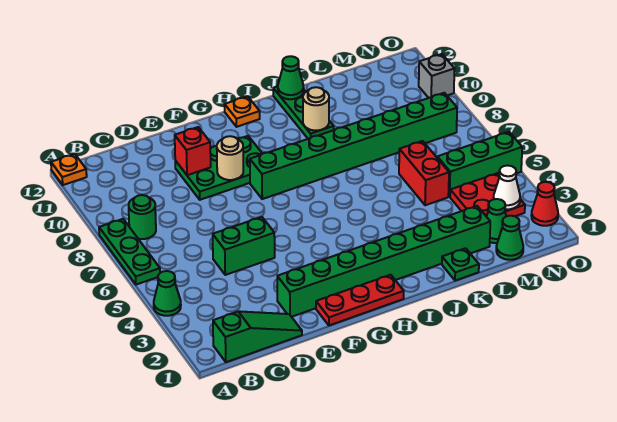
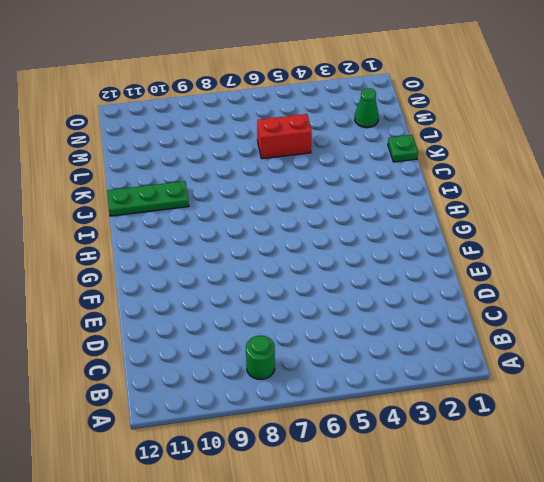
none -> green 1x1 cone [154,271,181,316]
none -> green 1x3 plate [99,219,160,285]
none -> orange 1x1 plate [51,154,87,185]

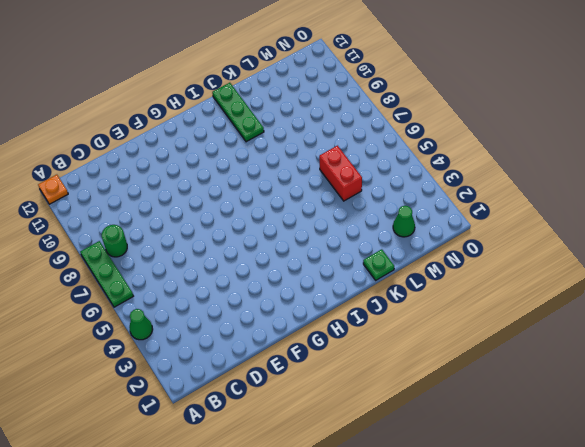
none -> green 1x3 slope [213,311,302,362]
none -> green 1x2 brick [213,217,275,275]
none -> green 1x8 brick [277,206,490,317]

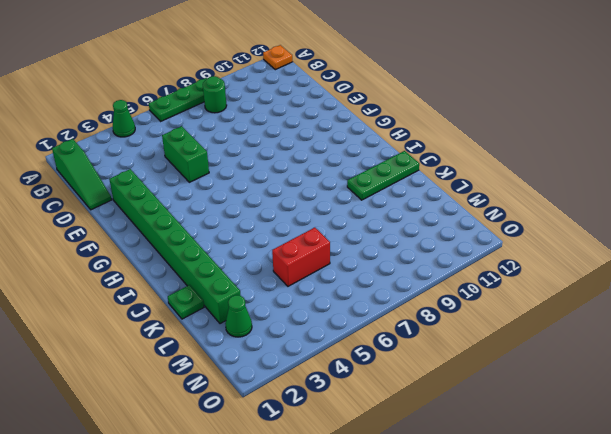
none -> green 2x3 plate [175,136,262,200]
none -> red 1x3 plate [316,275,404,325]
none -> green 1x8 brick [250,93,457,199]

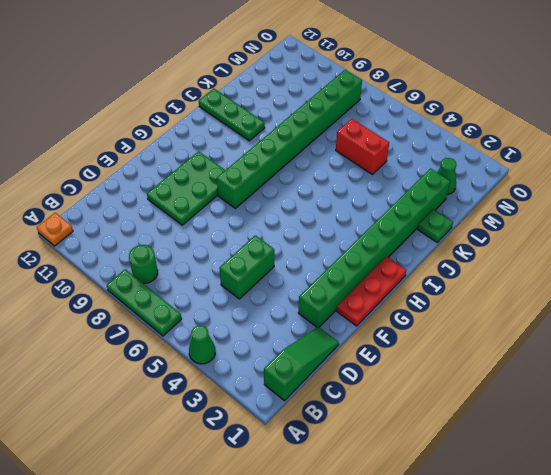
none -> orange 1x1 plate [225,96,260,127]
none -> green 1x1 cone [496,216,523,260]
none -> red 2x2 plate [450,173,525,217]

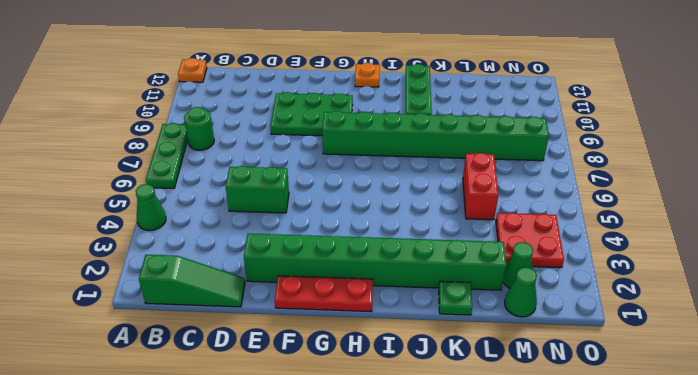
none -> green 1x3 brick [437,132,522,197]
none -> red 1x1 cone [531,182,558,226]
none -> grey 1x1 brick [419,54,454,98]

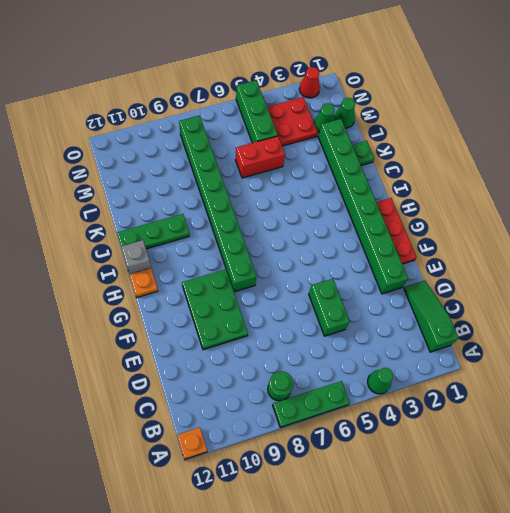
grey 1x1 brick [121,240,151,274] -> grey 1x1 brick moved to [419,54,454,98]
none -> red 1x1 brick [175,127,211,175]
none -> tan 1x1 round brick [217,136,243,180]
none -> tan 1x1 round brick [303,87,329,131]

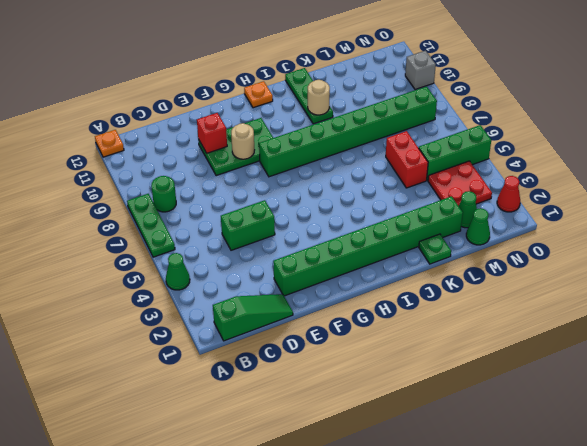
none -> red 1x3 plate [316,275,404,325]
none -> green 1x1 cone [278,56,304,99]
none -> white 1x1 cone [494,166,520,209]

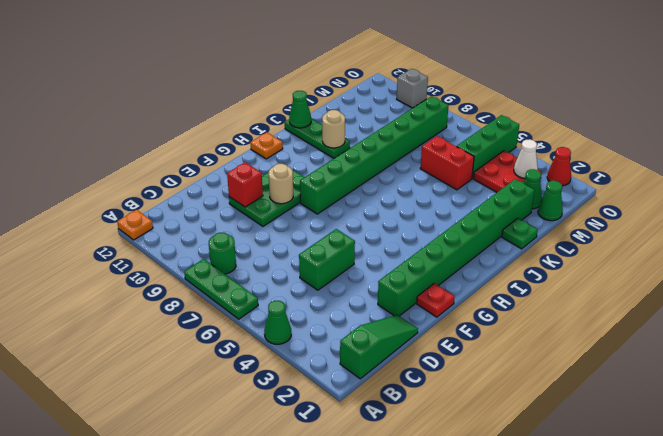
red 1x1 plate [417,283,455,317] -> red 1x3 plate [316,275,404,325]

